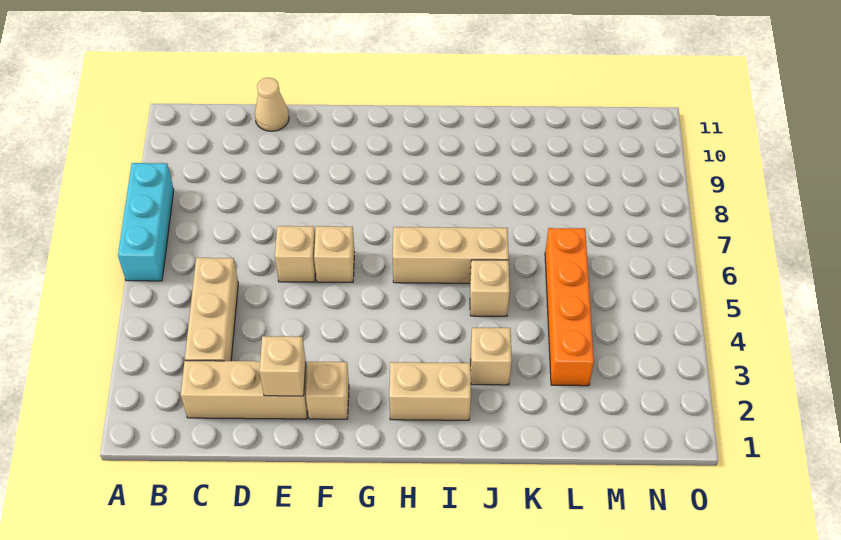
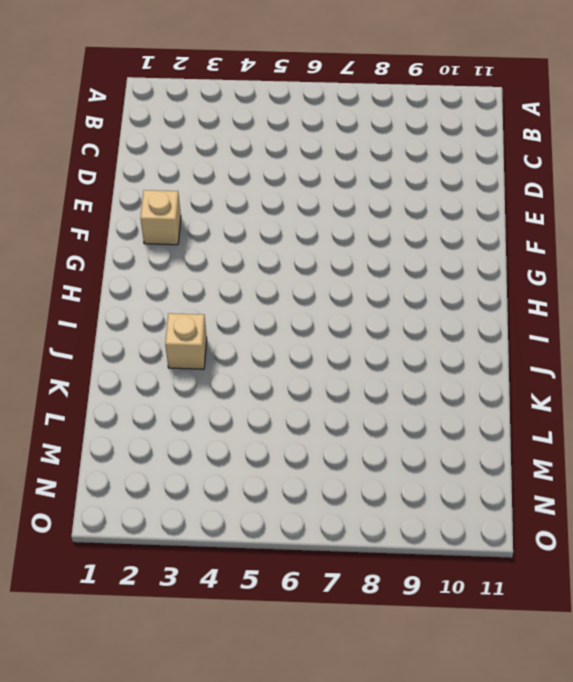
none -> cyan 1x3 brick [118,163,174,281]
none -> tan 1x3 brick [181,361,308,419]
none -> tan 1x3 brick [185,258,238,361]

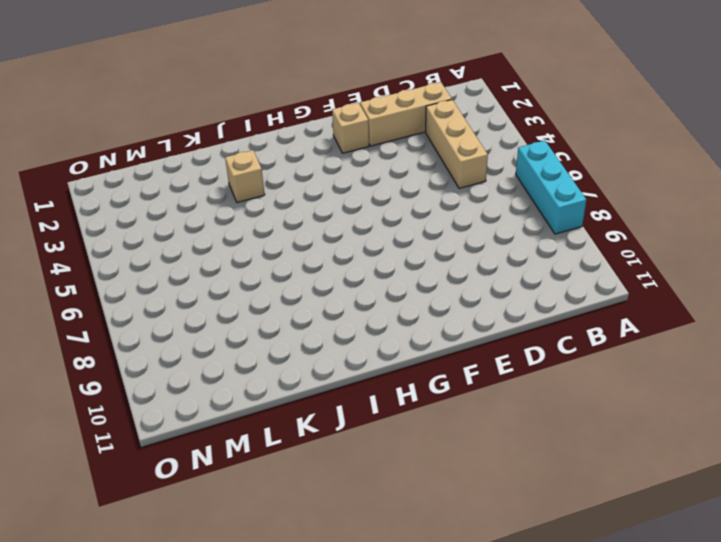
none -> tan 1x1 cone [255,77,289,131]
none -> tan 1x1 brick [275,226,316,282]
none -> tan 1x1 brick [314,226,355,282]

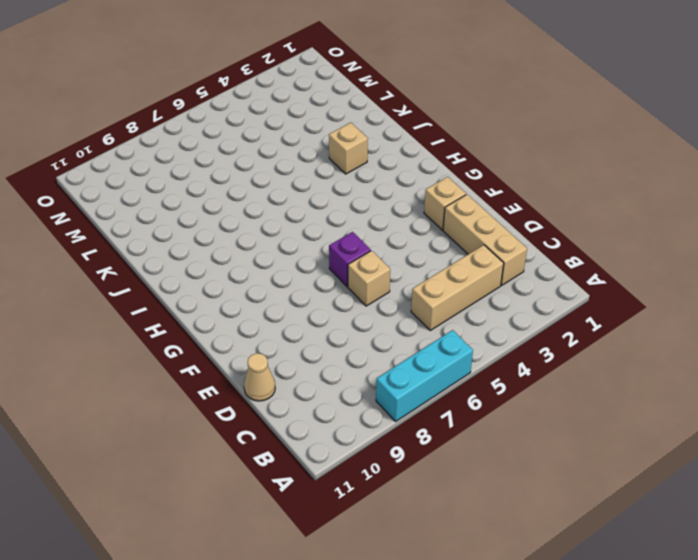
purple 1x1 brick [329,232,371,287] -> tan 1x1 brick [314,226,355,282]
none -> tan 1x2 brick [389,362,471,420]
none -> tan 1x3 brick [393,227,509,283]
none -> tan 1x1 brick [470,260,510,316]

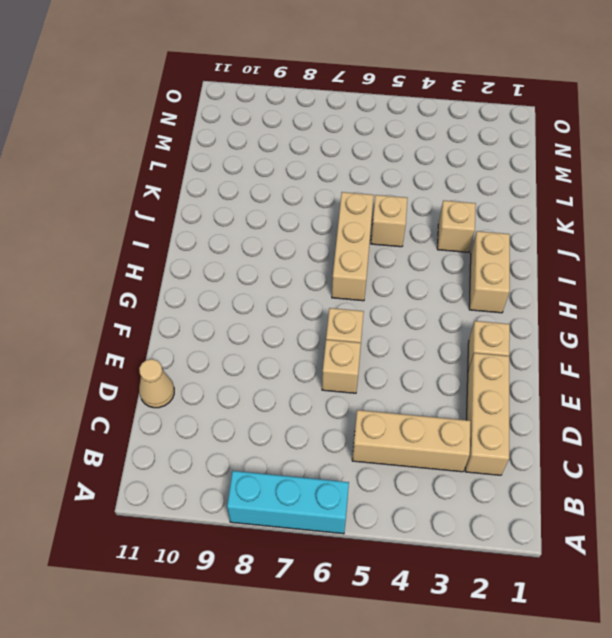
none -> orange 1x4 brick [545,228,594,386]
none -> tan 1x1 brick [259,336,306,396]

